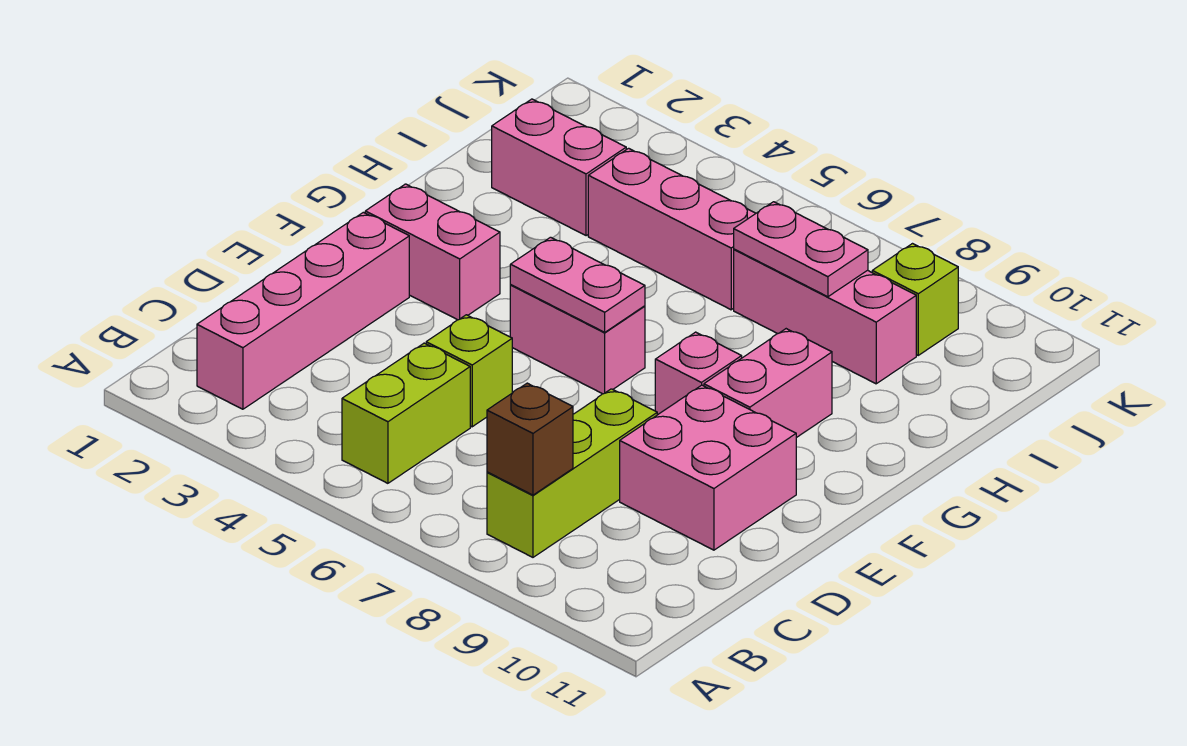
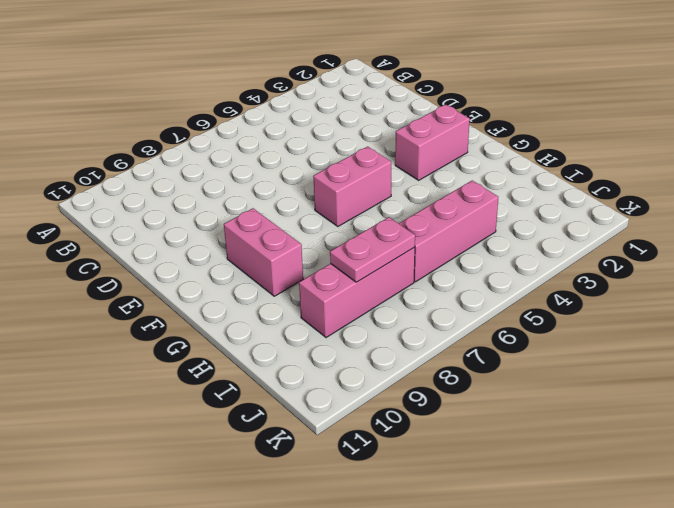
none -> pink 1x4 brick [197,212,409,409]
none -> lime 1x2 brick [342,343,470,483]
none -> lime 1x3 brick [487,389,657,557]

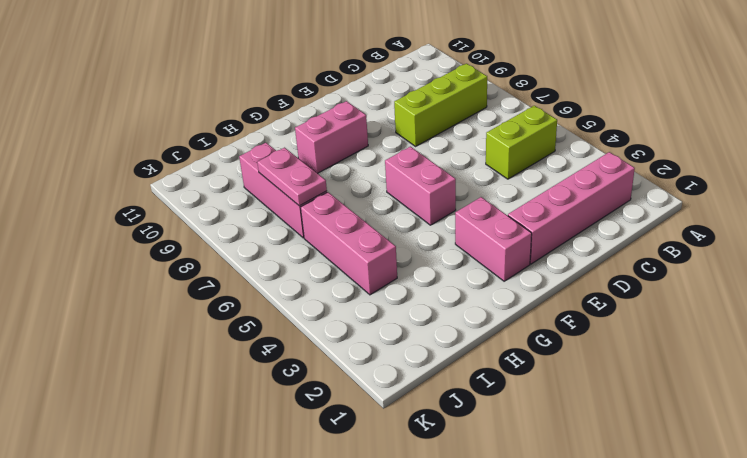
none -> lime 1x1 brick [426,315,512,427]
none -> pink 2x2 brick [620,385,796,550]
none -> pink 1x1 brick [655,332,742,415]

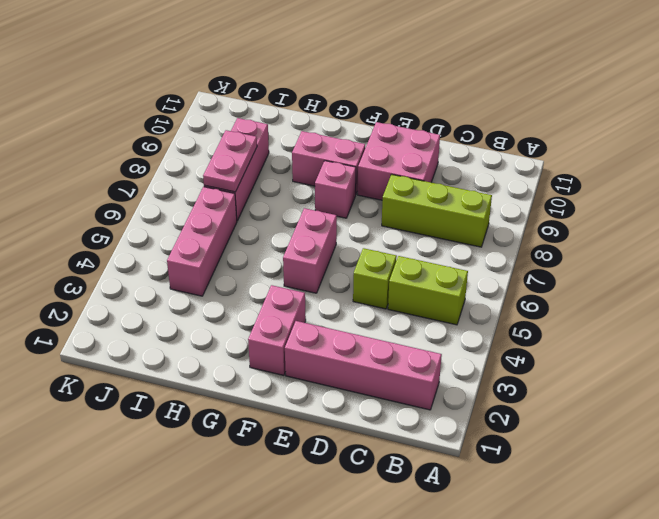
none -> pink 1x2 brick [492,99,626,236]
none -> lime 1x1 brick [872,244,958,355]
none -> brown 1x1 brick [487,383,573,495]

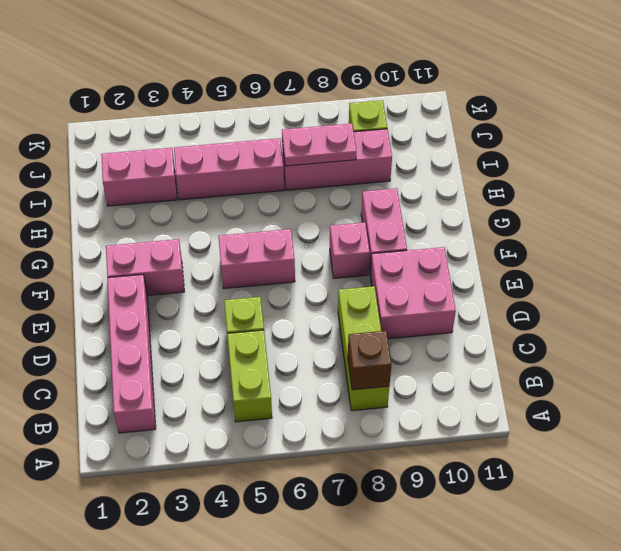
none -> pink 1x2 plate [510,237,645,332]

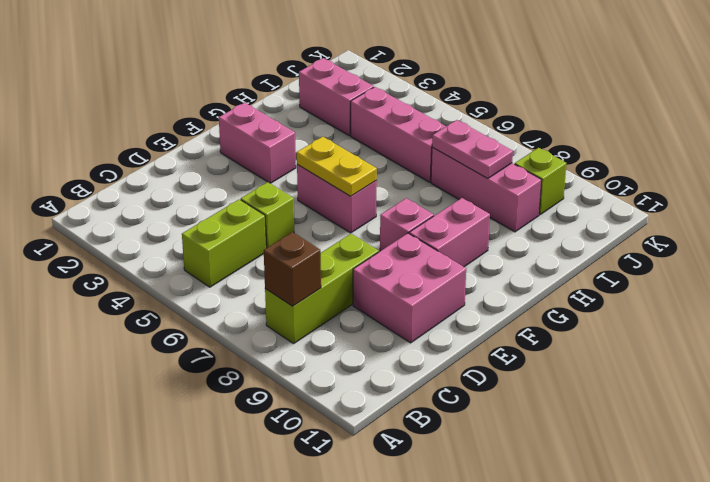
yellow 1x2 plate [297,137,377,196] -> pink 1x2 plate [510,237,645,332]
none -> pink 1x4 brick [197,212,409,409]

